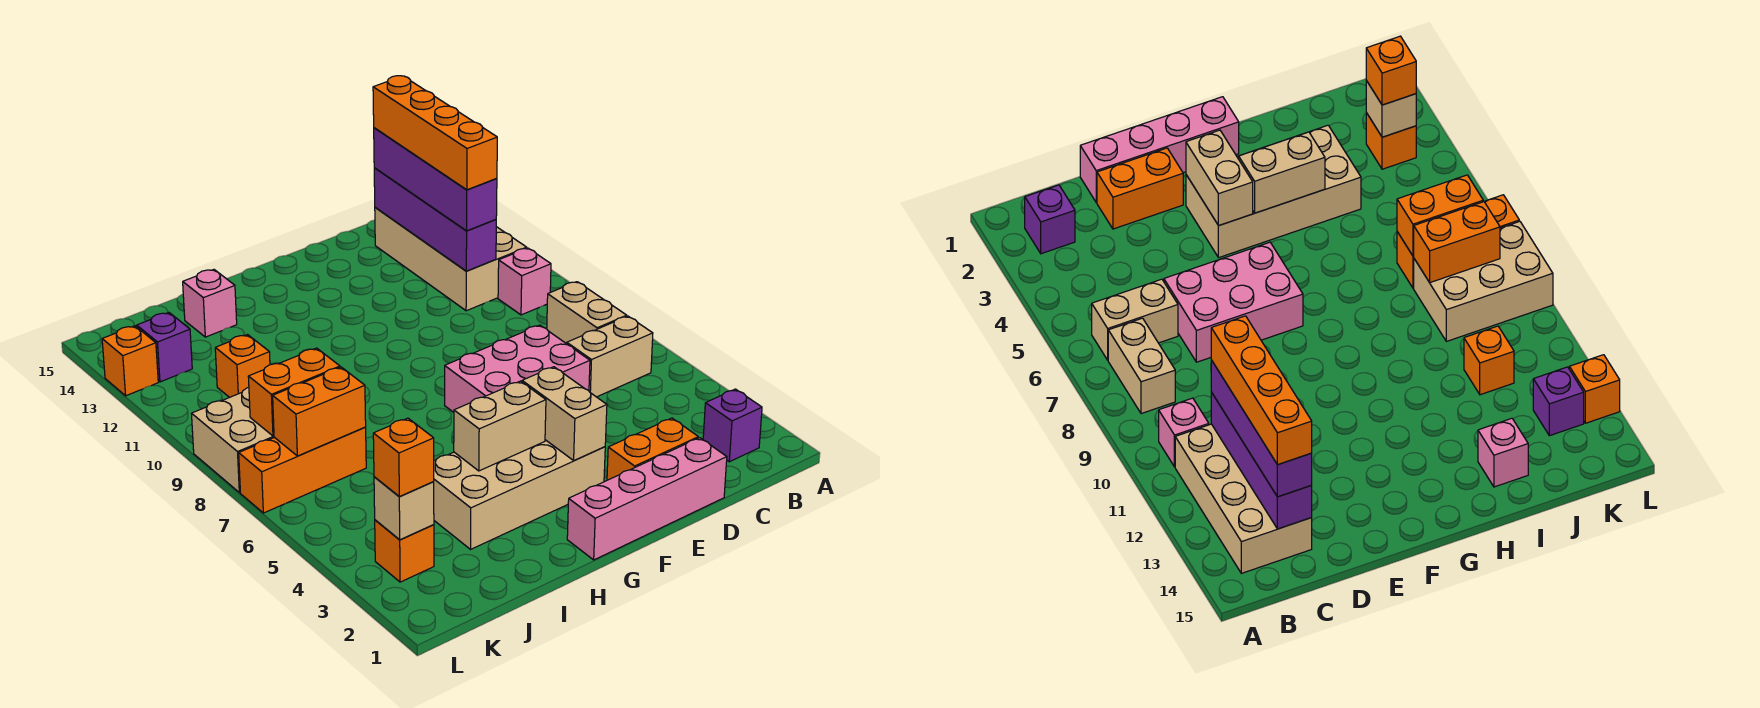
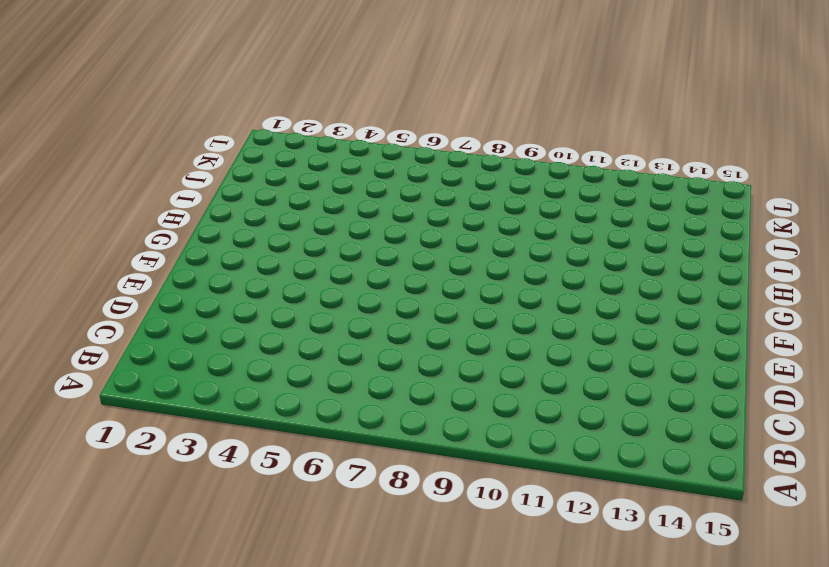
none -> purple 1x1 brick [703,389,762,462]
none -> tan 1x2 brick [567,316,653,397]
none -> tan 1x2 brick [547,282,627,344]

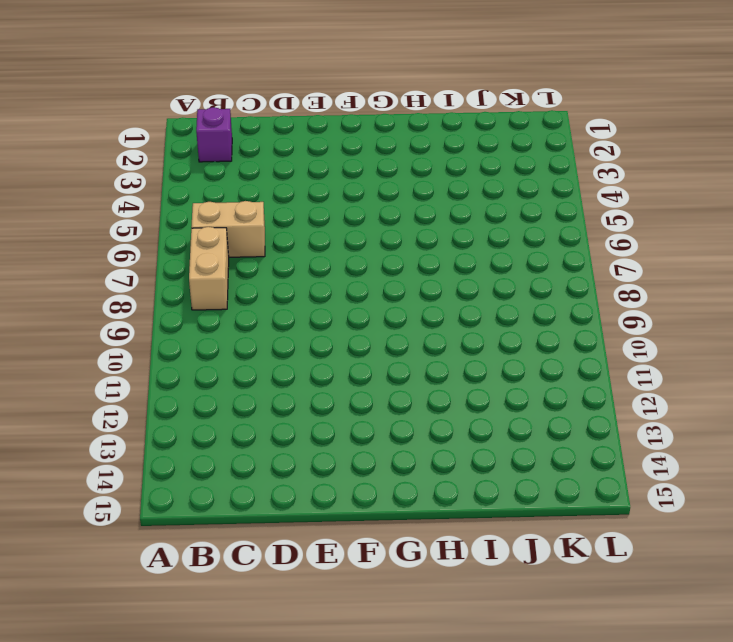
none -> pink 1x1 brick [498,248,551,315]
none -> tan 2x4 brick [375,208,527,311]
none -> pink 1x4 brick [567,438,727,560]

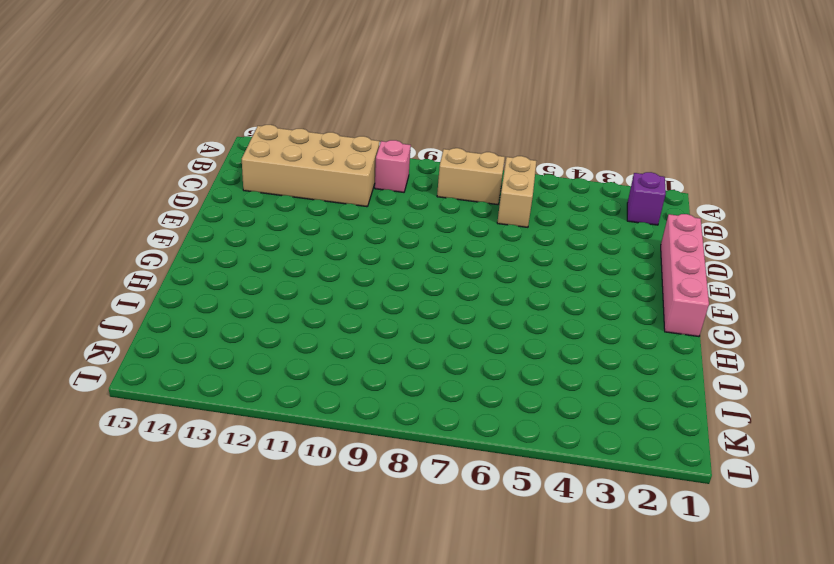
none -> orange 1x2 brick [607,418,698,480]
none -> pink 2x3 brick [445,325,590,412]
none -> tan 2x4 brick [433,440,605,549]

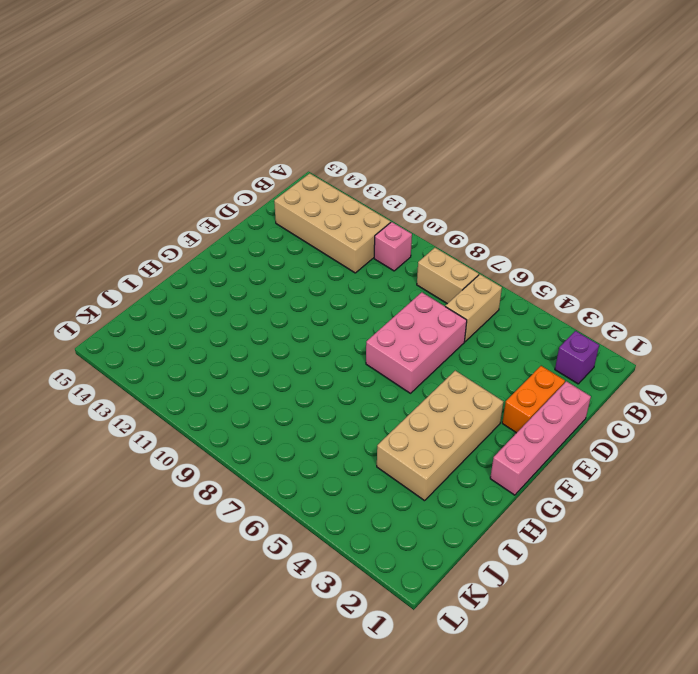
none -> pink 1x1 brick [183,270,237,337]
none -> orange 1x3 brick [239,427,366,513]
none -> tan 2x3 brick [192,388,274,493]

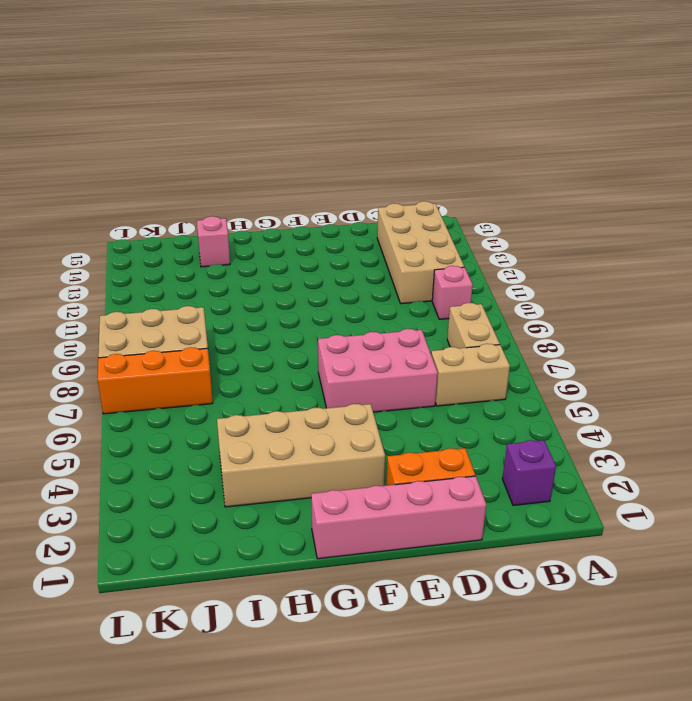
none -> orange 1x1 brick [215,335,270,397]
none -> orange 1x1 brick [375,520,434,582]
none -> purple 1x1 brick [137,313,192,382]

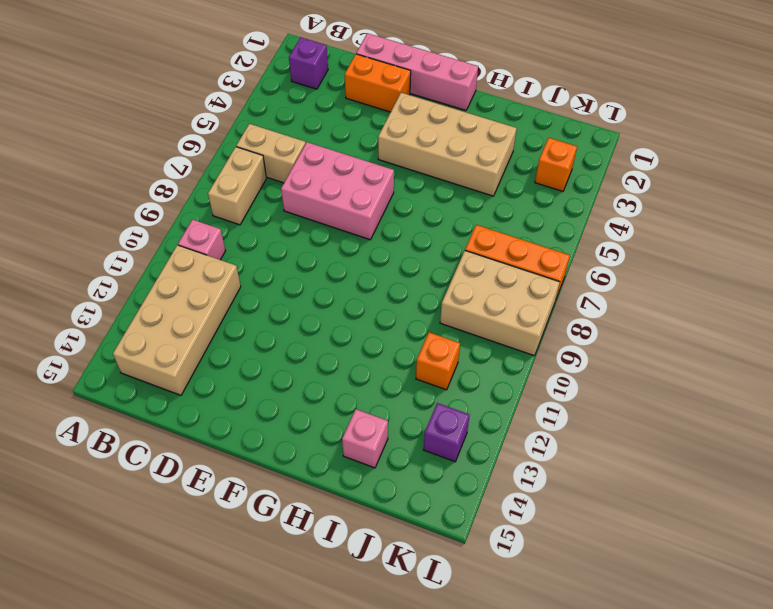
none -> orange 1x1 brick [102,326,158,396]
none -> purple 1x4 brick [374,168,496,271]
none -> tan 1x2 brick [522,367,607,461]

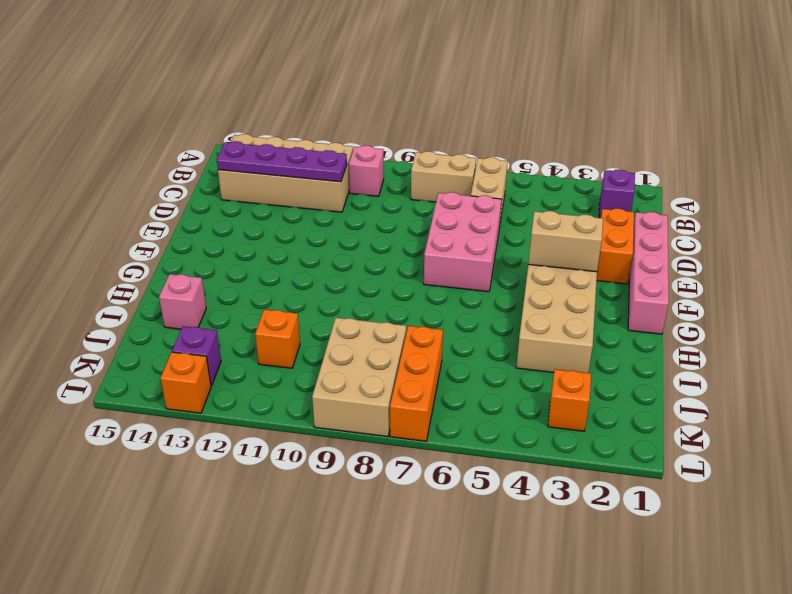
purple 1x4 plate [217,141,347,182] -> purple 1x4 brick [374,168,496,271]
none -> tan 1x2 brick [454,381,546,471]
none -> orange 1x2 brick [273,367,366,456]
none -> orange 1x2 brick [248,348,340,436]

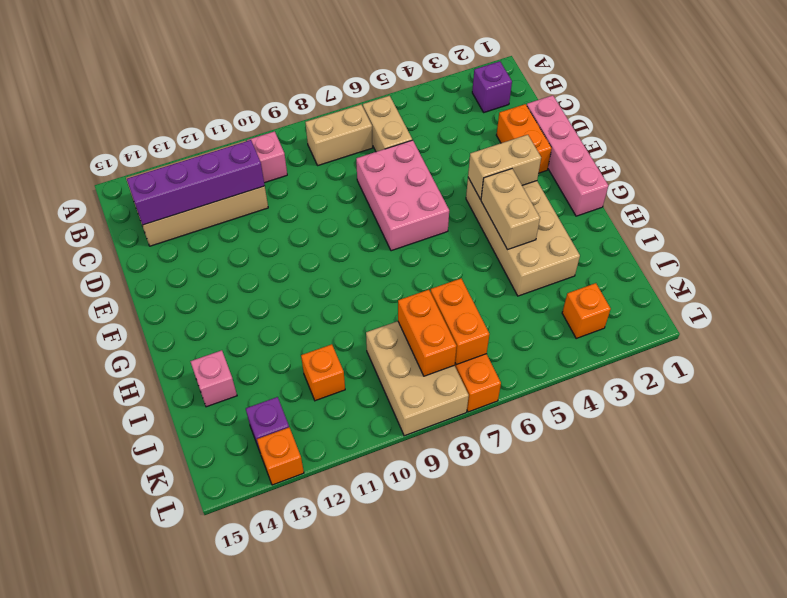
none -> tan 1x1 brick [374,477,434,540]
none -> purple 1x4 brick [374,128,497,231]
none -> orange 1x1 brick [373,418,434,497]

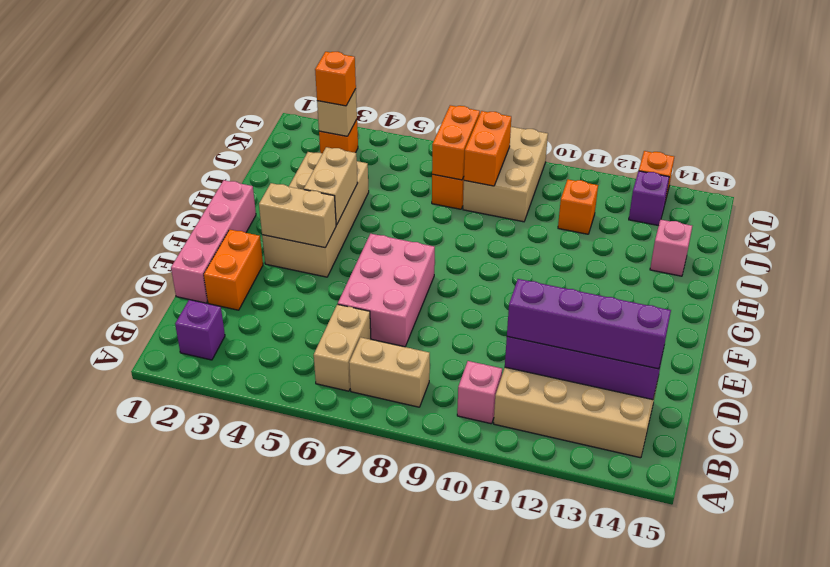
none -> orange 1x4 brick [373,76,497,190]

